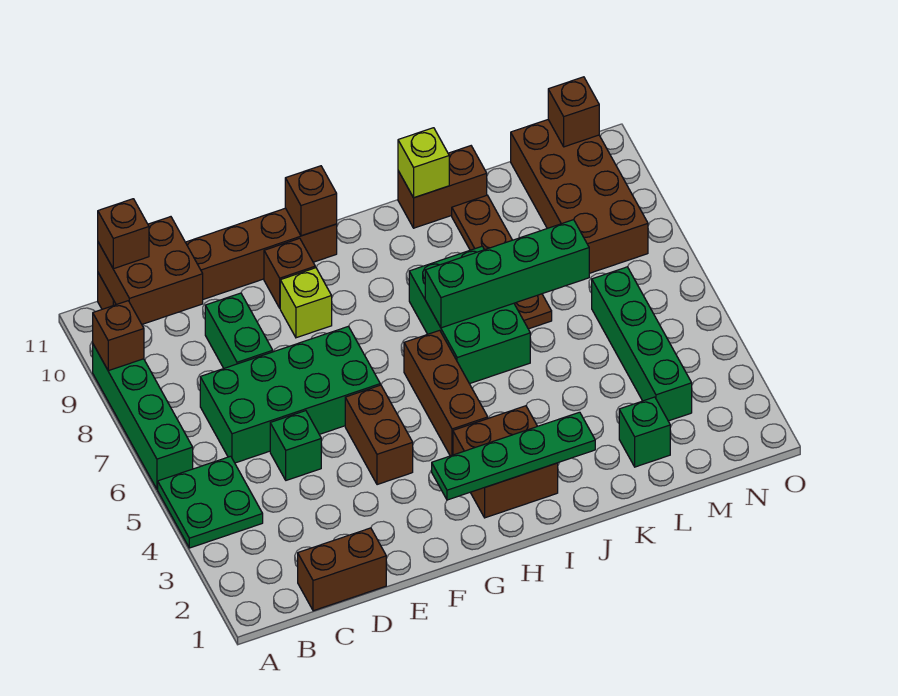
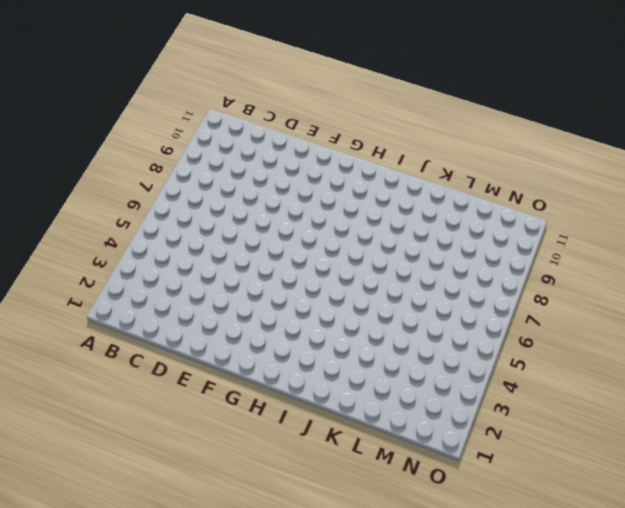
none -> green 2x2 plate [158,456,263,548]
none -> green 1x4 brick [93,345,193,489]
none -> brown 1x6 brick [98,208,337,309]

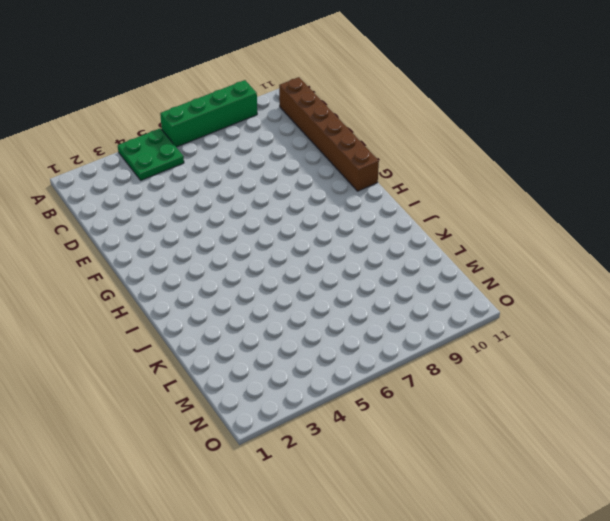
none -> brown 1x2 brick [298,528,386,611]
none -> green 2x4 brick [200,326,380,463]
none -> green 1x1 brick [270,411,321,480]

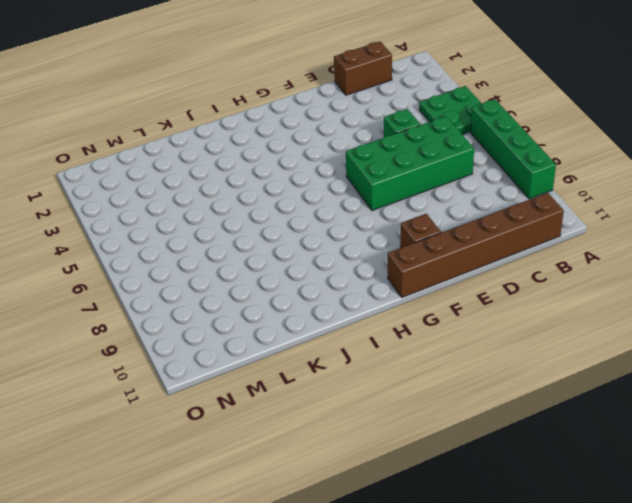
none -> green 1x2 brick [205,293,273,368]
none -> brown 1x2 brick [345,385,413,485]
none -> lime 1x1 brick [280,268,332,338]

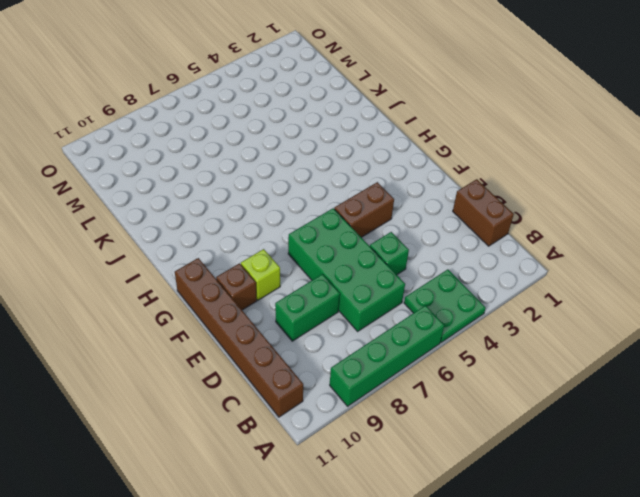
none -> brown 2x2 brick [453,406,558,518]
none -> brown 1x3 brick [404,330,488,456]
none -> green 2x3 brick [409,246,530,384]

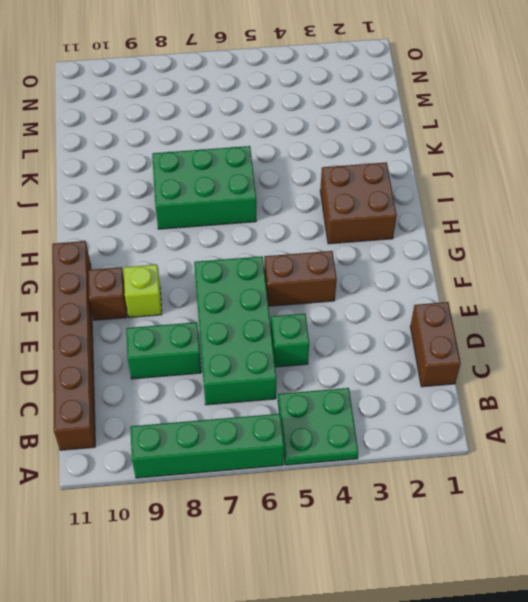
none -> brown 1x3 brick [404,330,488,456]
none -> brown 1x2 brick [398,146,487,228]
none -> brown 1x4 plate [452,195,552,329]

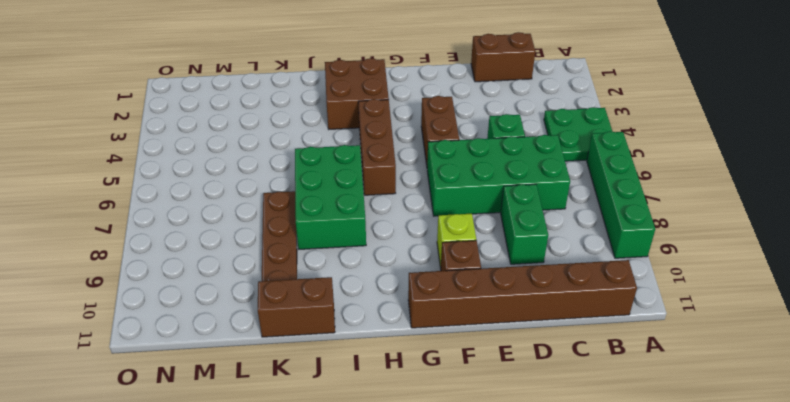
none -> green 1x1 brick [619,397,670,467]
none -> green 1x4 brick [592,267,692,421]
none -> brown 2x4 brick [511,120,648,273]

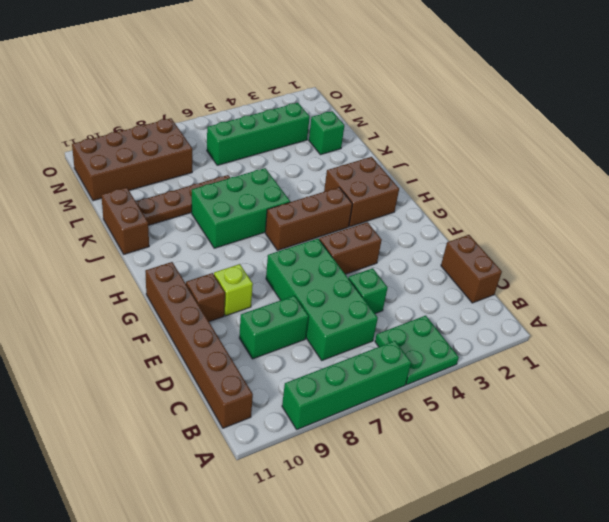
none -> brown 1x1 brick [93,301,144,371]
none -> brown 2x2 brick [98,217,203,324]
none -> green 1x4 plate [432,412,595,500]

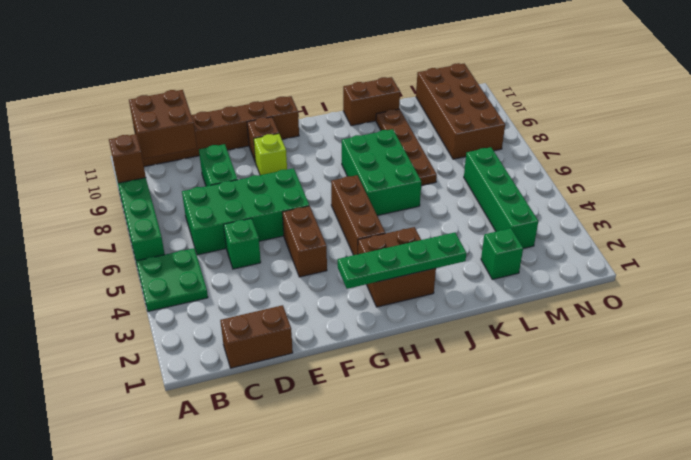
none -> brown 1x1 brick [285,166,337,236]
none -> green 1x4 brick [425,220,589,328]
none -> lime 1x1 brick [398,128,449,198]

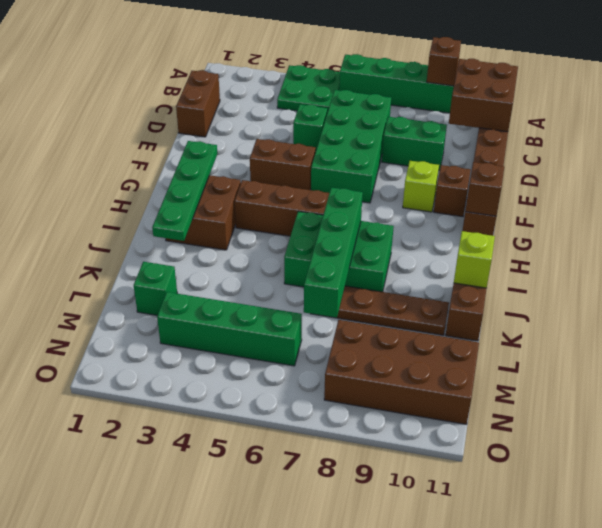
none -> brown 1x1 brick [548,77,599,147]
none -> brown 1x1 brick [98,199,149,269]

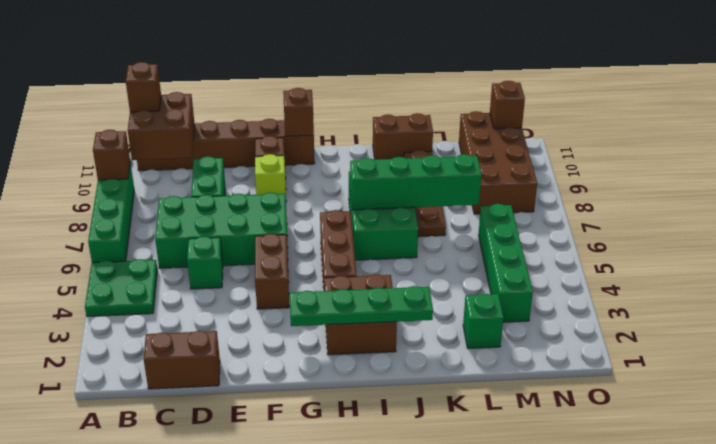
none -> lime 1x1 brick [398,128,449,198]

